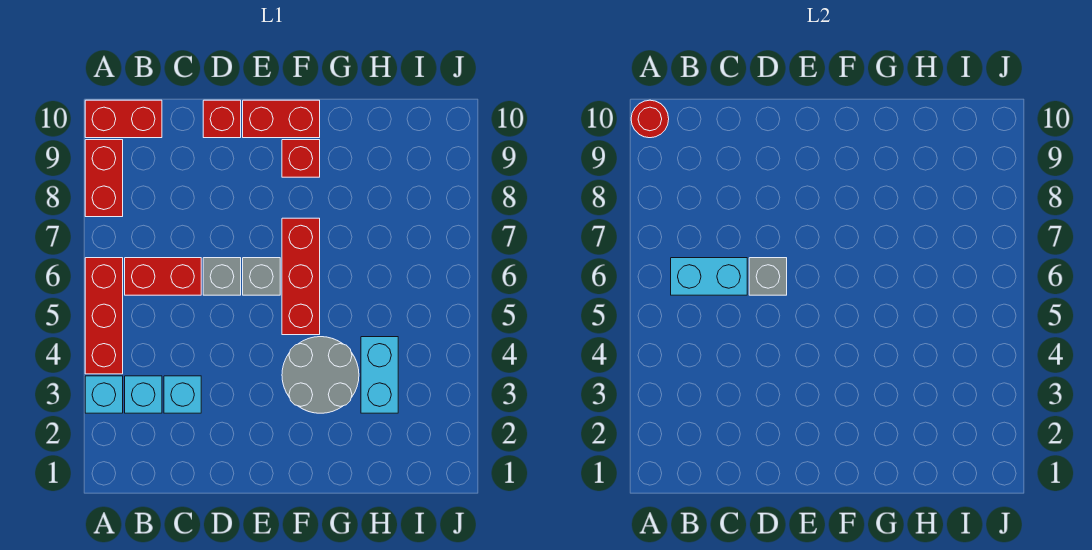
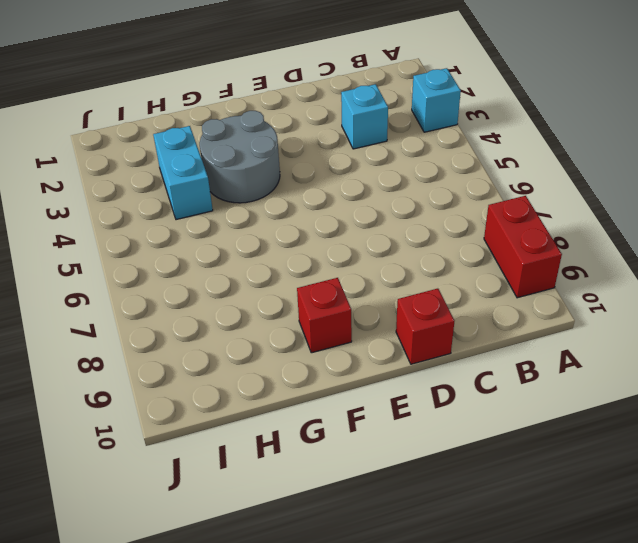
none -> red 1x3 brick [85,258,123,374]
none -> red 1x2 brick [85,100,162,138]
none -> cyan 1x1 brick [125,376,162,413]

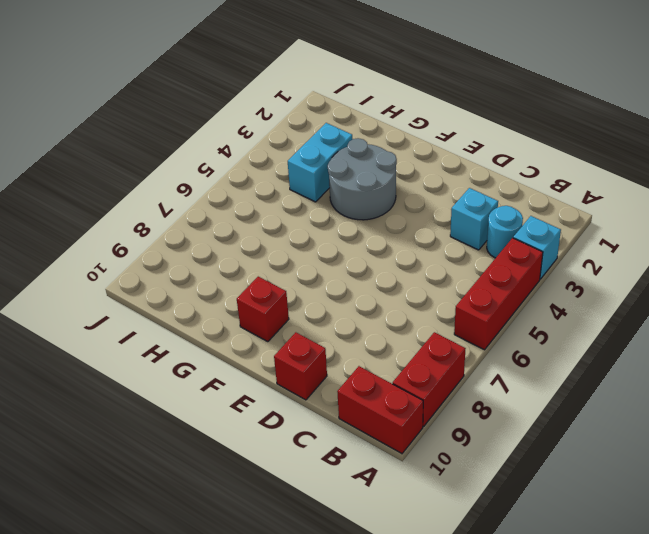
cyan 1x1 round brick [487,206,523,258] -> cyan 1x1 brick [125,376,162,413]
none -> red 1x2 brick [125,258,201,295]
none -> grey 1x1 brick [203,258,241,295]
none -> grey 1x1 brick [243,258,280,295]

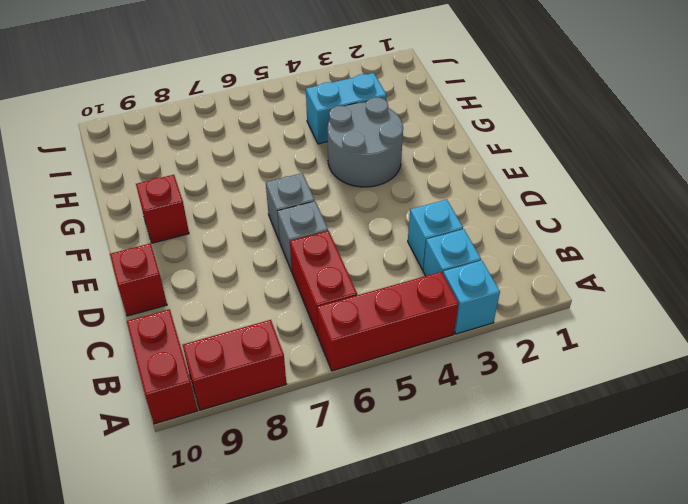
none -> red 1x2 brick [243,100,320,138]
none -> red 1x3 brick [282,218,320,335]
none -> red 1x1 round brick [631,100,669,138]

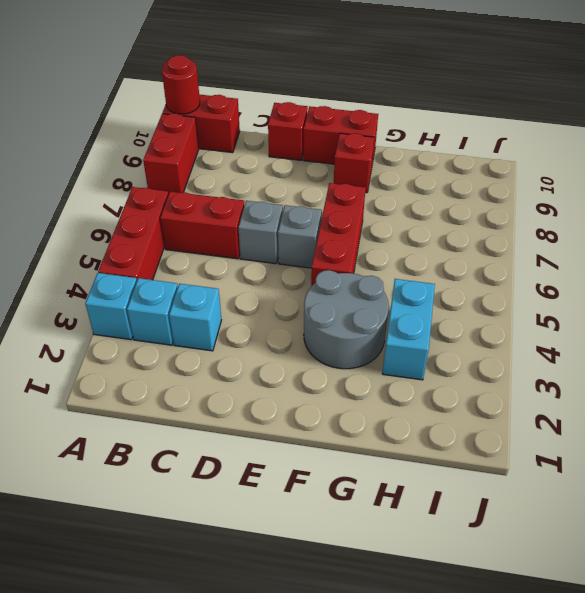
none -> cyan 1x2 brick [671,258,747,295]
none -> grey 1x1 brick [749,258,787,295]

